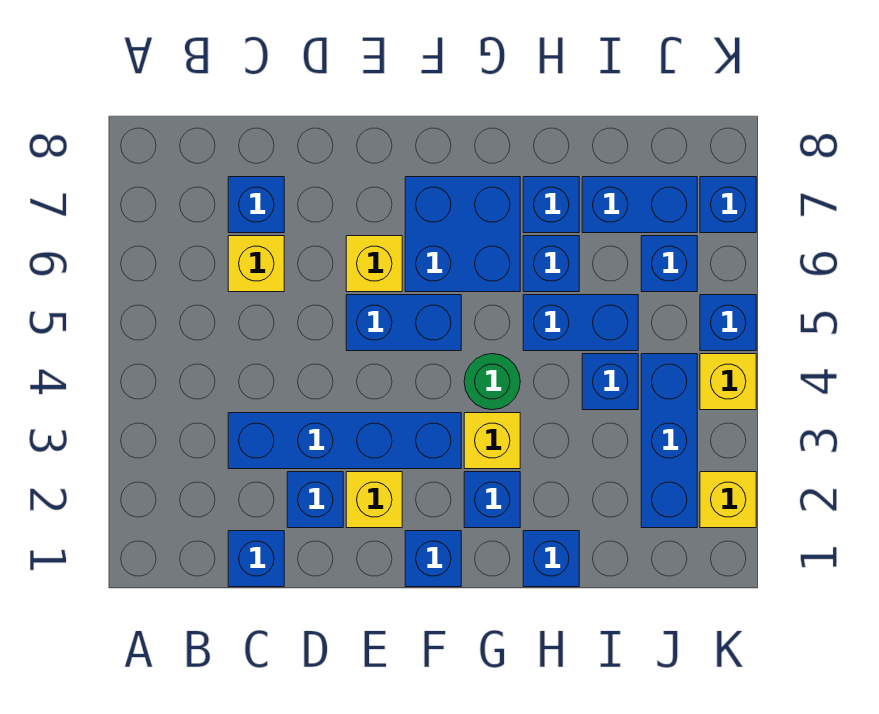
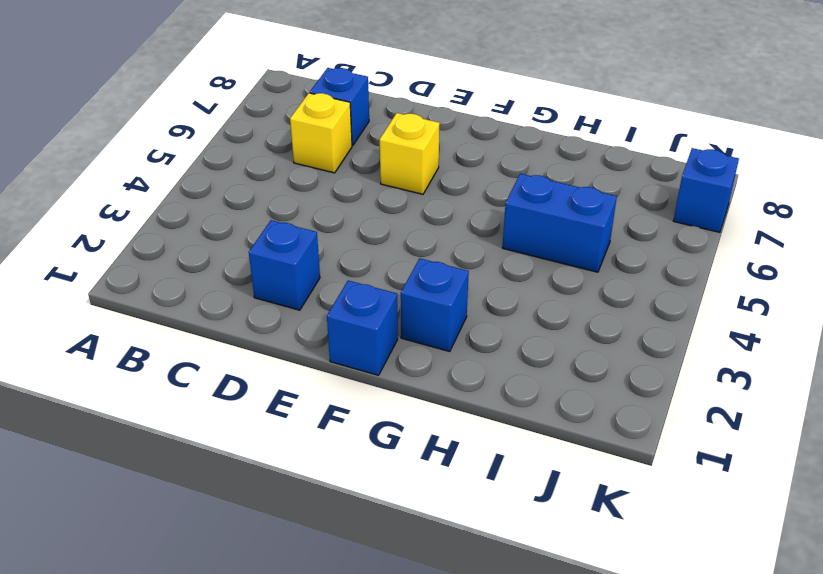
none -> blue 1x1 brick [228,531,284,587]
none -> blue 1x4 brick [228,413,461,469]
none -> yellow 1x1 brick [346,472,402,528]

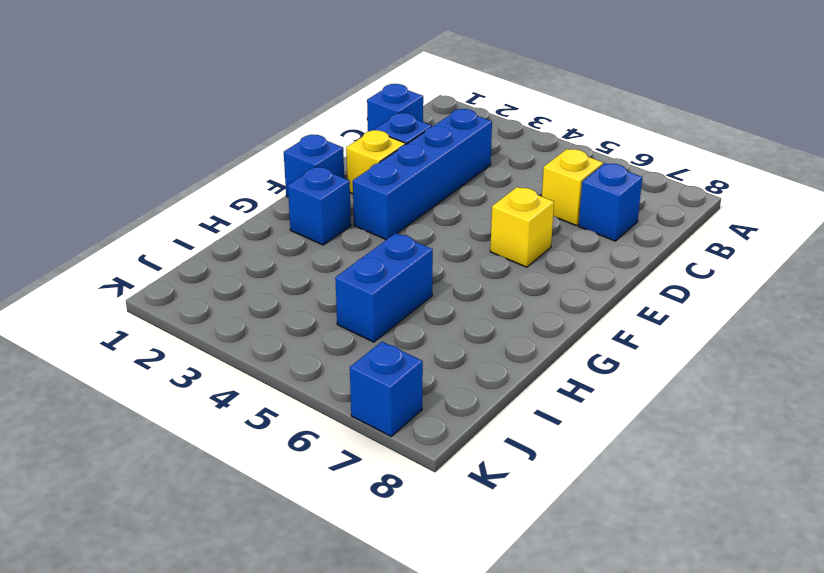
none -> blue 1x2 brick [346,295,461,351]
none -> blue 2x2 brick [405,177,520,292]
none -> yellow 1x1 brick [464,413,520,469]

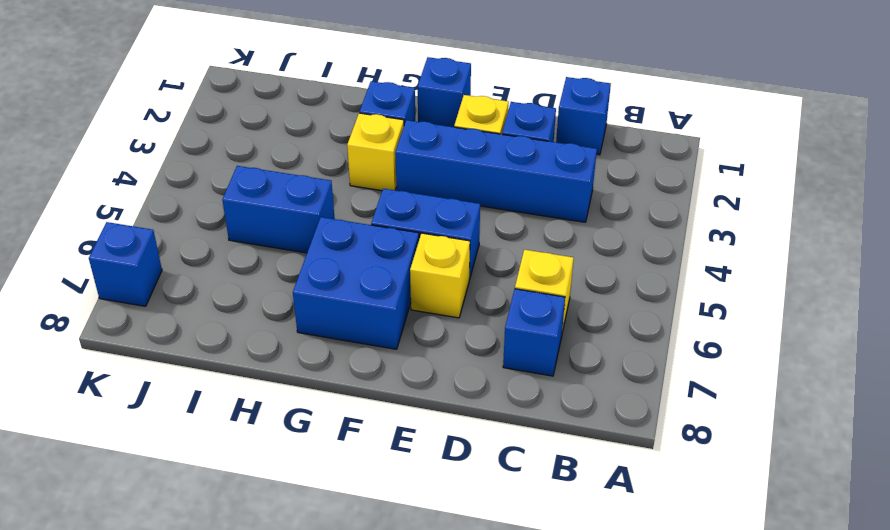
none -> green 1x1 round brick [464,354,520,410]
none -> blue 1x1 brick [523,531,579,587]
none -> blue 1x1 brick [523,236,579,292]

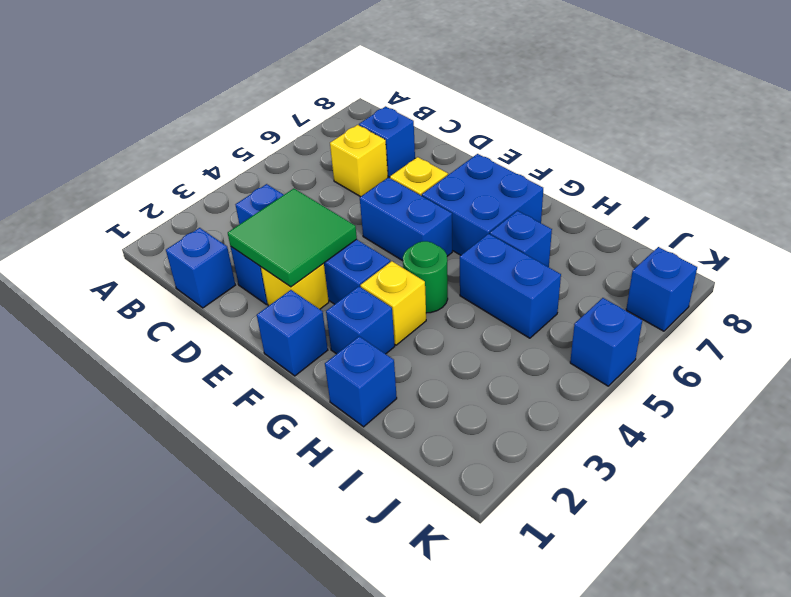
green 2x2 tile [228,189,357,287] -> none
none -> blue 1x1 brick [523,177,579,233]
none -> blue 1x1 brick [582,354,638,410]
none -> blue 1x2 brick [582,177,697,233]

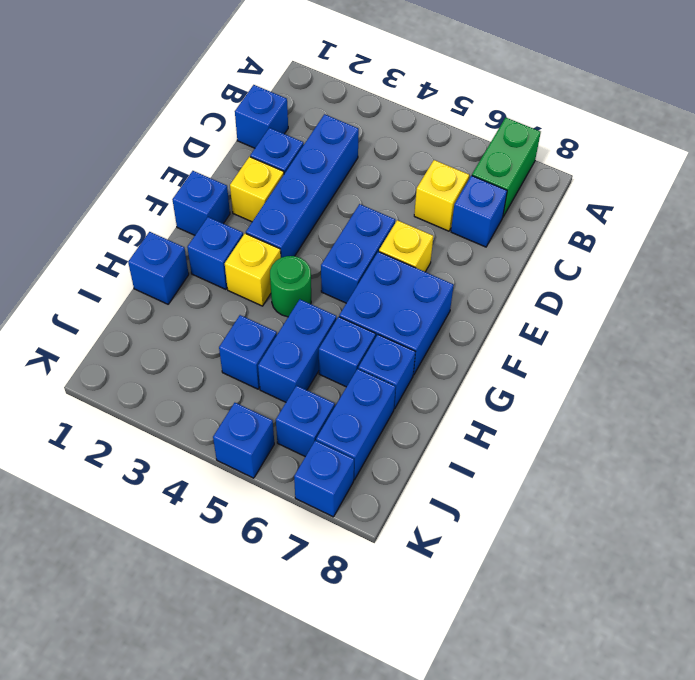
green 1x2 brick [472,118,541,216] -> none
none -> blue 1x3 brick [641,354,697,528]
none -> yellow 1x1 brick [700,472,756,528]
none -> yellow 1x1 brick [700,354,756,410]

